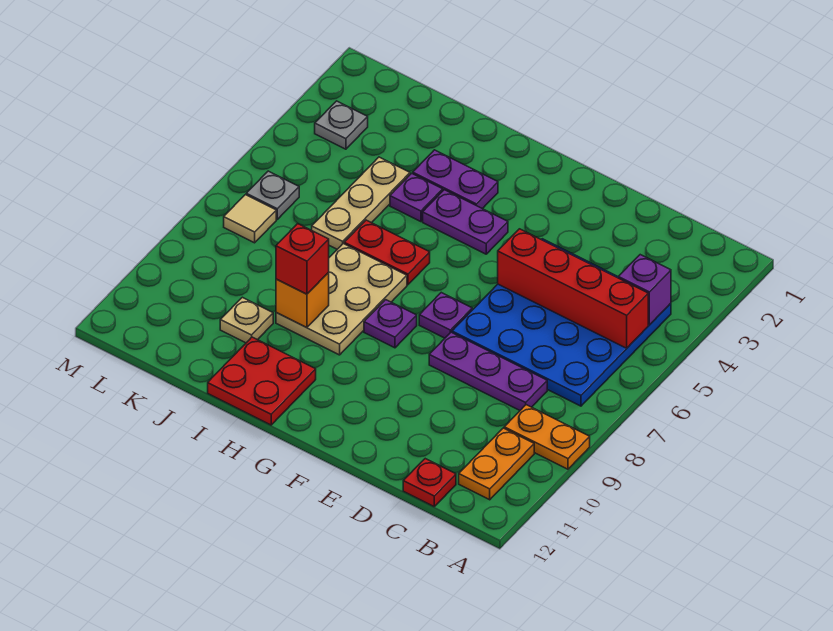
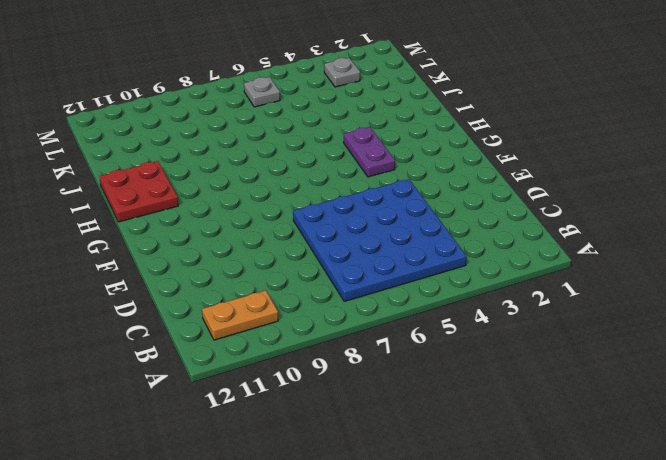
none -> orange 1x2 plate [504,405,590,469]
none -> purple 1x3 plate [429,332,547,410]
none -> red 1x1 plate [403,459,456,506]

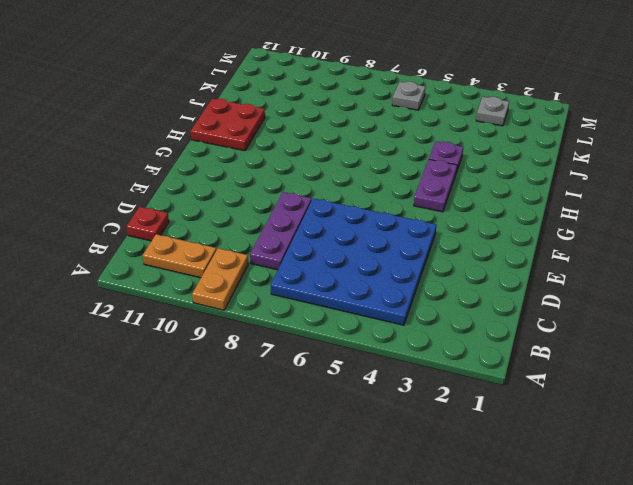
none -> purple 1x1 plate [419,293,472,338]
none -> purple 1x1 plate [364,300,417,348]
none -> purple 1x2 plate [413,150,498,209]

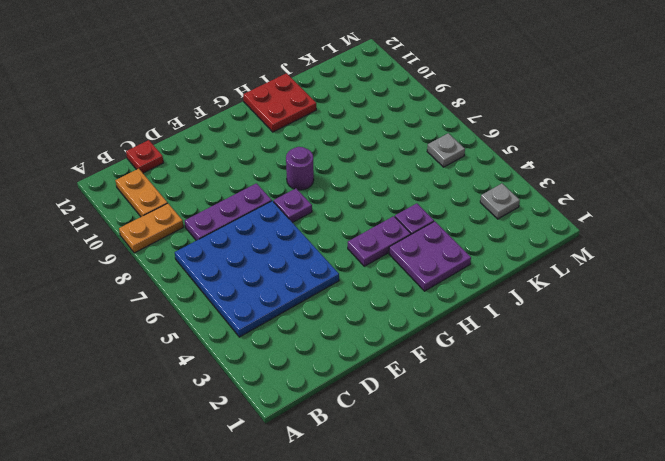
purple 1x1 round brick [286,147,314,190] -> purple 1x1 plate [364,300,417,348]
purple 2x2 plate [389,221,471,291] -> purple 1x2 plate [413,150,498,209]
none -> red 1x2 plate [344,220,430,285]
none -> tan 2x3 plate [276,244,407,355]
none -> tan 1x3 plate [312,157,410,249]

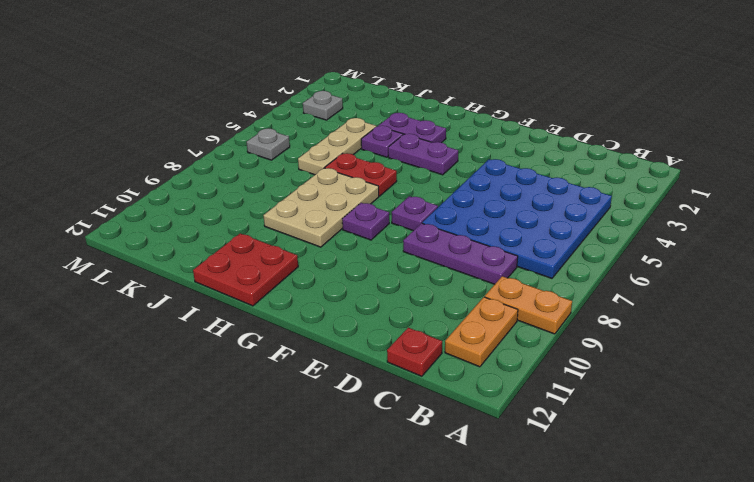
none -> tan 1x1 plate [220,297,273,343]
none -> tan 1x1 tile [224,195,276,243]
none -> purple 1x1 brick [618,255,671,325]

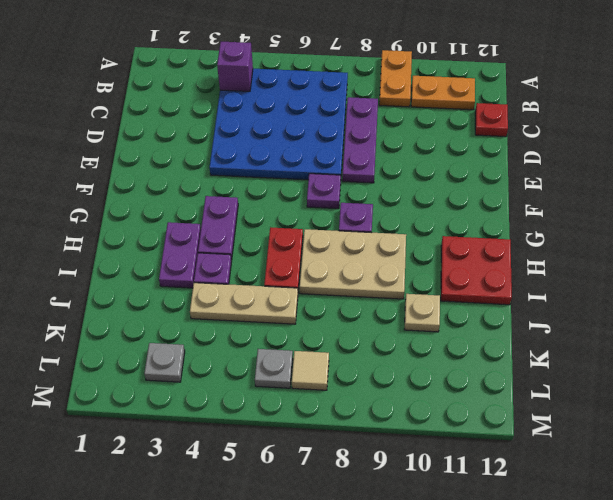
none -> red 1x4 brick [498,229,648,348]
none -> orange 1x1 brick [276,273,329,328]
none -> red 1x1 brick [276,224,329,294]

